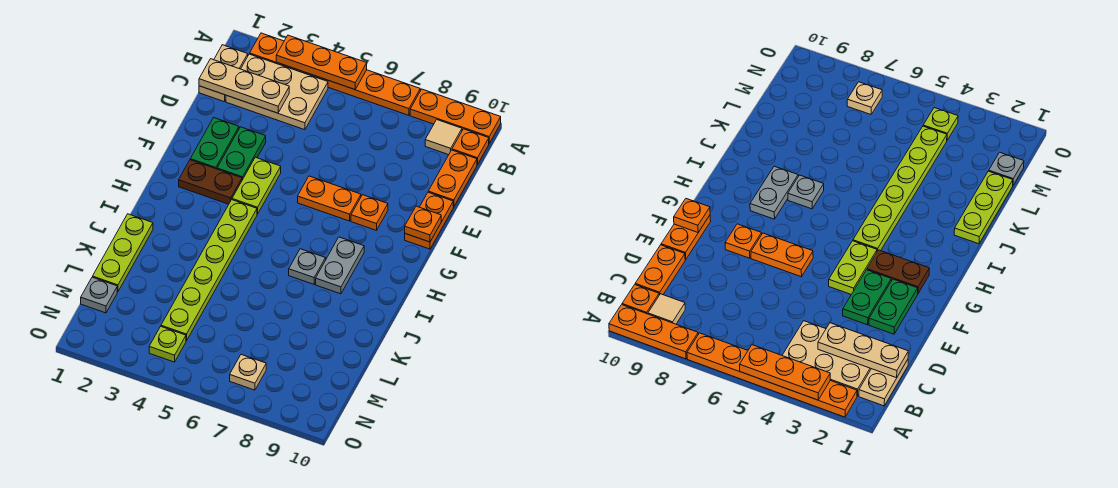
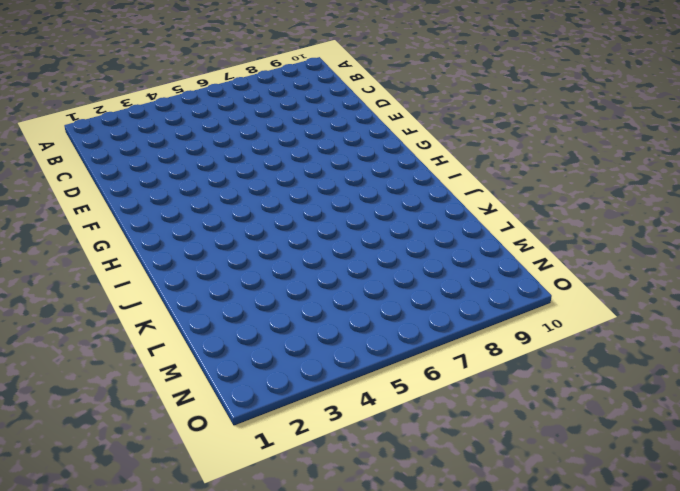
none -> orange 1x6 plate [250,33,420,115]
none -> orange 1x3 plate [410,89,501,143]
none -> tan 1x2 plate [199,45,248,102]

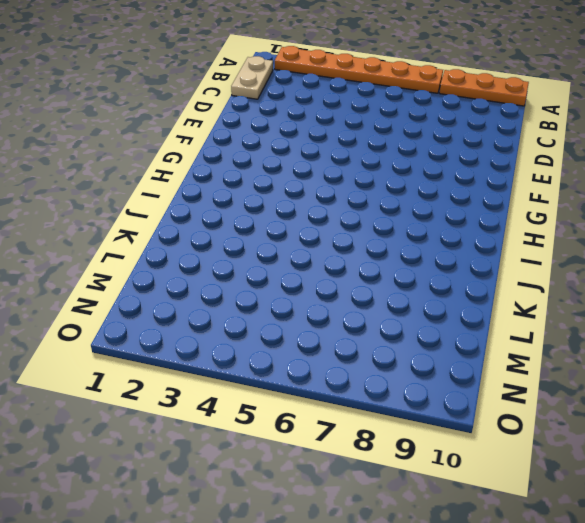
none -> tan 2x3 plate [226,54,328,130]
none -> tan 1x1 tile [425,120,462,155]
none -> orange 1x1 plate [452,129,489,165]

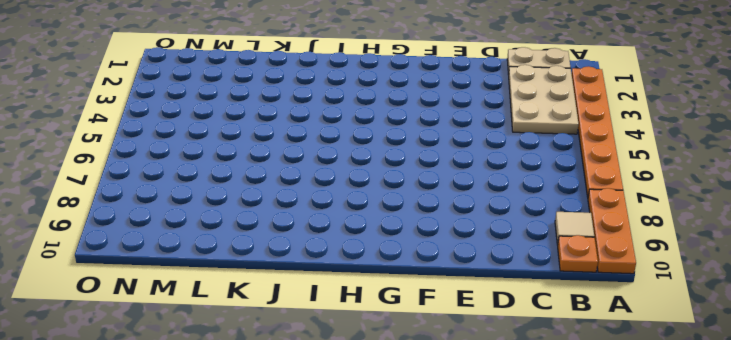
none -> orange 1x2 plate [428,150,477,207]
none -> green 1x2 plate [190,118,239,169]
none -> green 1x2 plate [217,127,266,180]

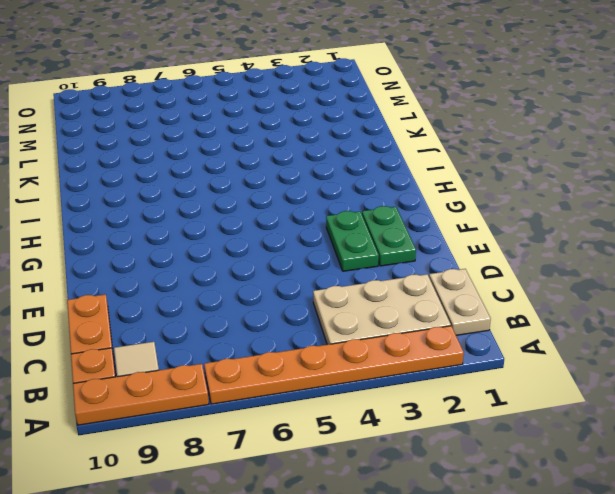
none -> orange 1x2 plate [405,192,453,249]
none -> lime 1x2 plate [232,157,281,214]
none -> orange 1x2 plate [298,176,361,221]

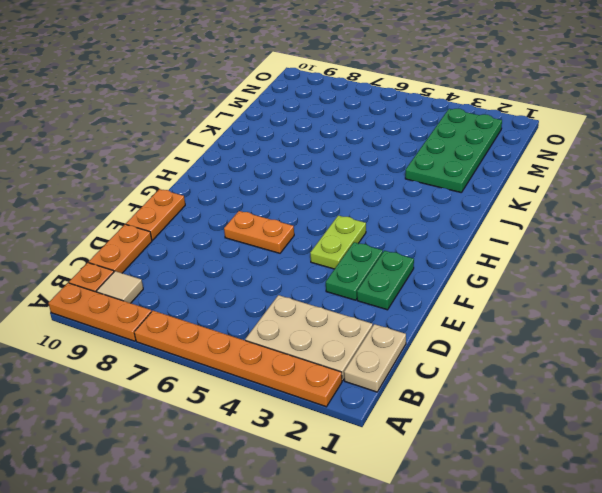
green 2x4 plate [405,109,502,193] -> none
none -> orange 1x1 plate [351,195,388,230]
none -> brown 1x2 plate [179,160,242,204]
none -> lime 1x6 plate [161,200,257,341]

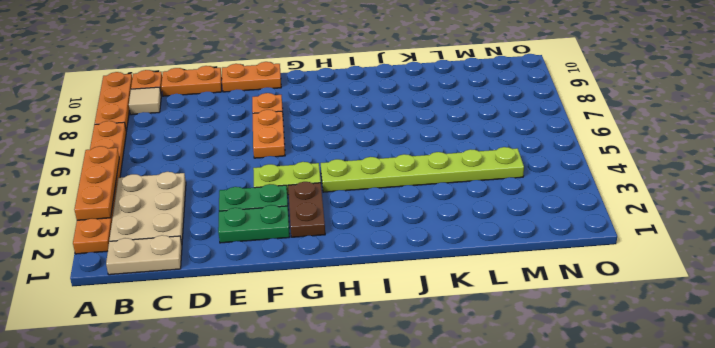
none -> grey 1x2 plate [316,237,364,294]
none -> grey 1x1 plate [289,249,326,284]
none -> lime 1x3 plate [93,214,153,292]

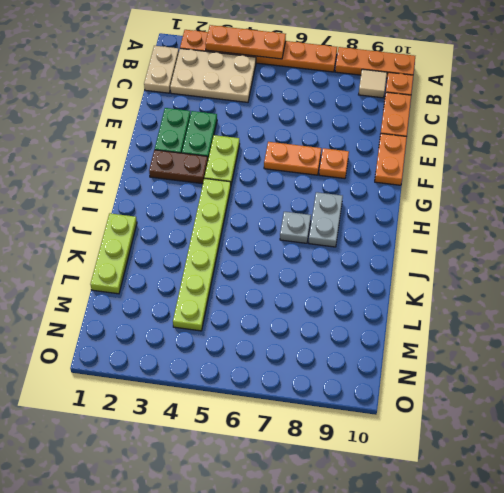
none -> grey 1x1 plate [81,277,117,313]
none -> lime 1x1 plate [149,326,186,362]
none -> tan 1x1 plate [230,355,266,390]

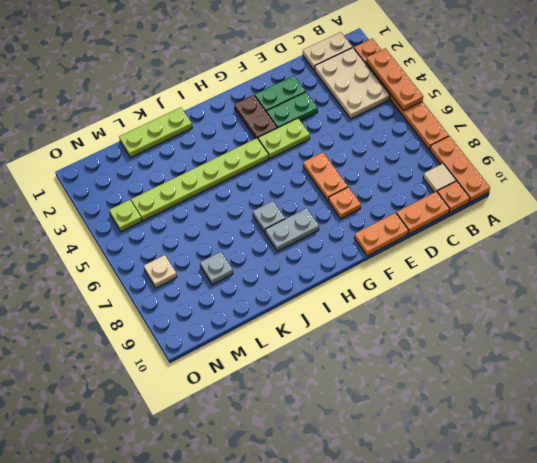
grey 1x1 plate [200,252,233,285] -> grey 1x1 plate moved to [81,277,117,313]
none -> tan 1x3 plate [199,59,289,113]
none -> orange 1x1 plate [405,206,441,242]

